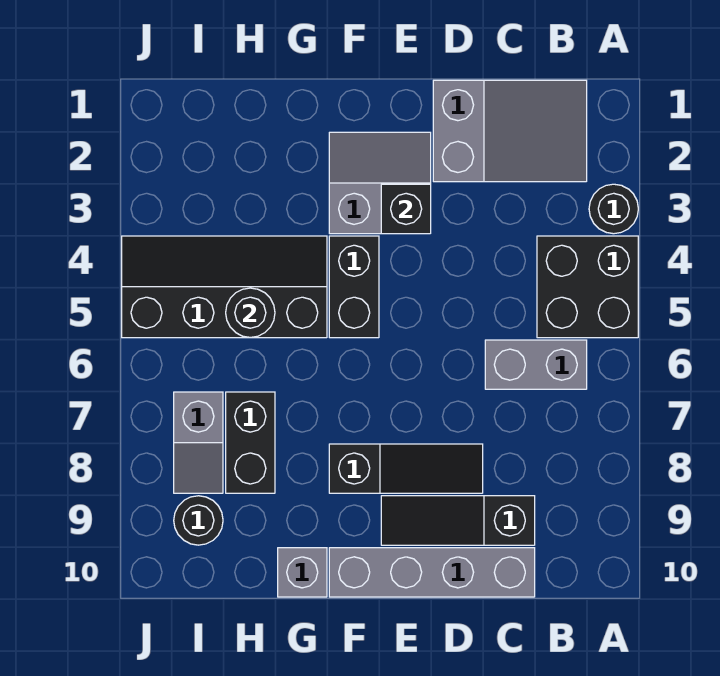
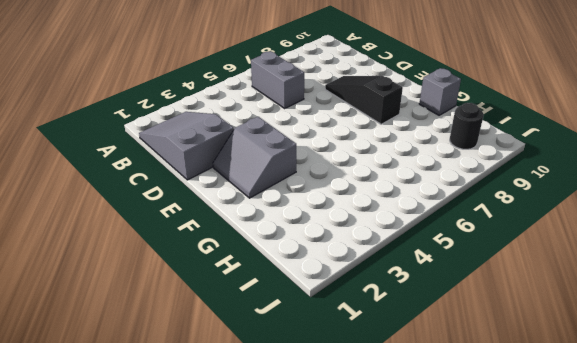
none -> black 1x1 round brick [589,184,638,234]
none -> black 2x2 brick [537,236,638,338]
none -> black 1x3 slope [381,496,535,545]

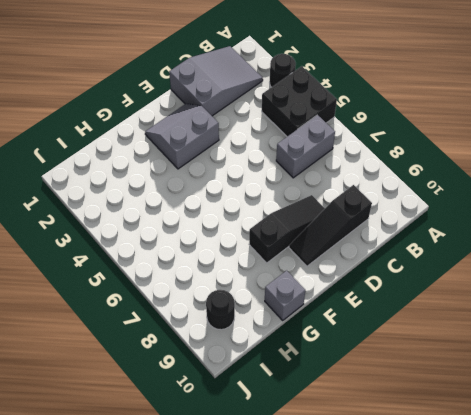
none -> grey 1x4 brick [329,548,535,597]
none -> black 1x2 brick [329,236,379,338]
none -> black 2x4 slope [122,236,327,338]

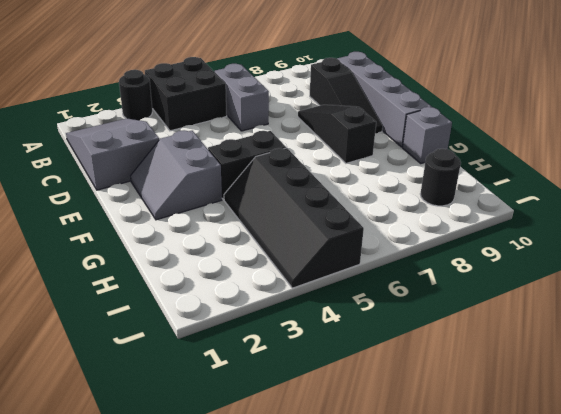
none -> black 1x2 brick [226,392,275,493]
none -> grey 1x2 slope [174,392,223,493]
none -> black 1x1 brick [381,184,431,234]

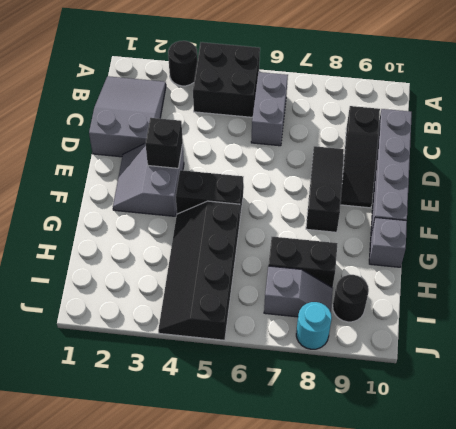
cyan 1x1 round brick [296,302,332,349] -> none
none -> black 1x1 round brick [226,288,275,337]

